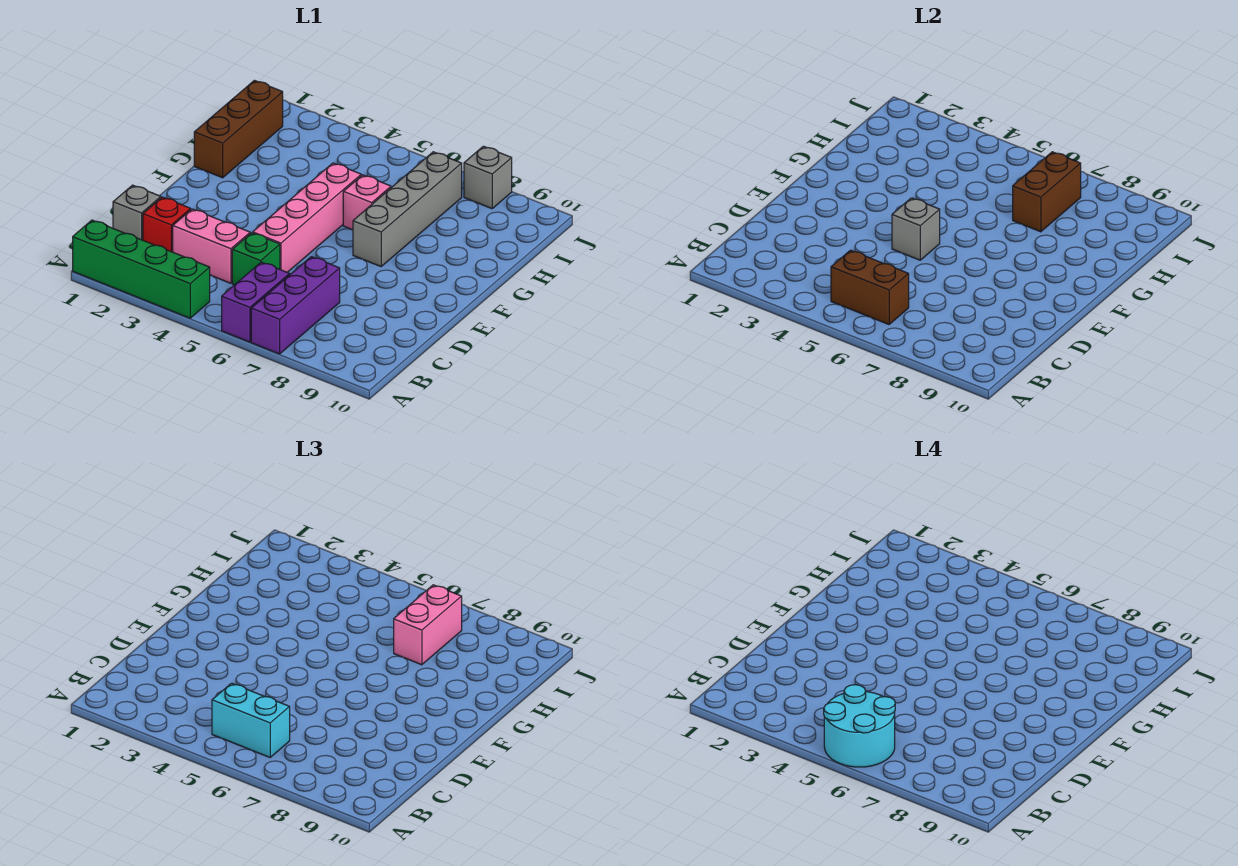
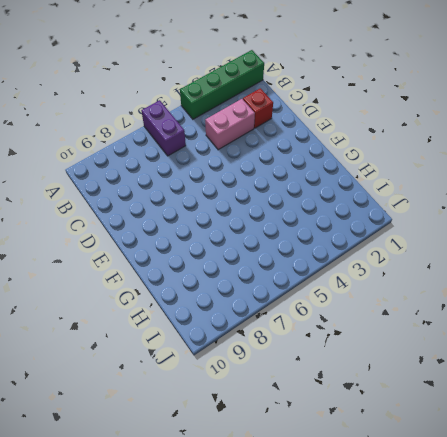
none -> purple 1x3 brick [251,257,340,354]
none -> grey 1x1 brick [113,185,161,240]
none -> green 1x1 brick [232,233,280,285]

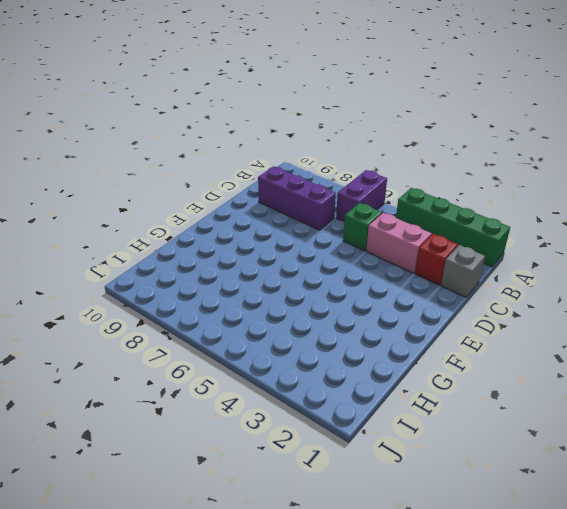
purple 1x3 brick [258,166,336,230] -> purple 1x3 brick turned to [251,257,340,354]
none -> pink 1x4 brick [253,163,361,272]
none -> grey 1x4 brick [353,152,462,266]
none -> brown 1x3 brick [194,80,283,178]

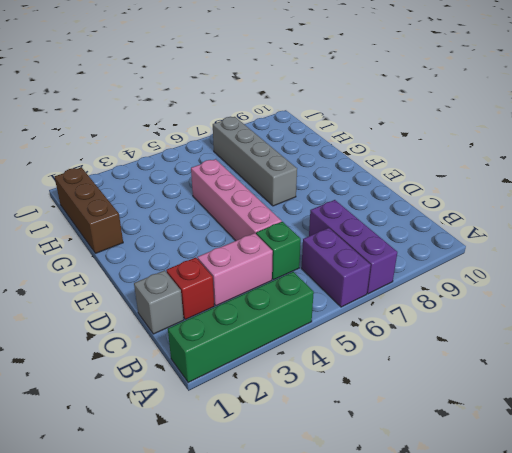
none -> pink 1x1 brick [343,175,391,230]
none -> grey 1x1 brick [464,146,512,209]
none -> brown 1x2 brick [831,250,909,324]

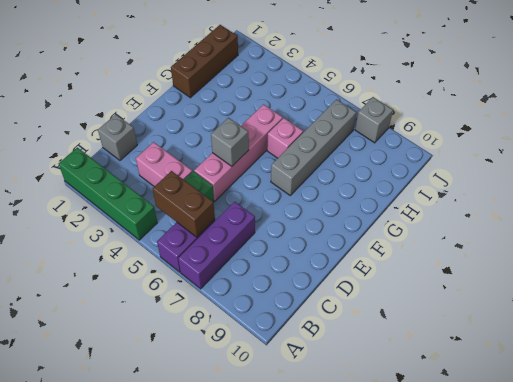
none -> red 1x1 brick [143,197,191,252]
none -> brown 1x2 brick [1013,152,1081,232]
none -> cyan 1x2 brick [212,683,290,757]

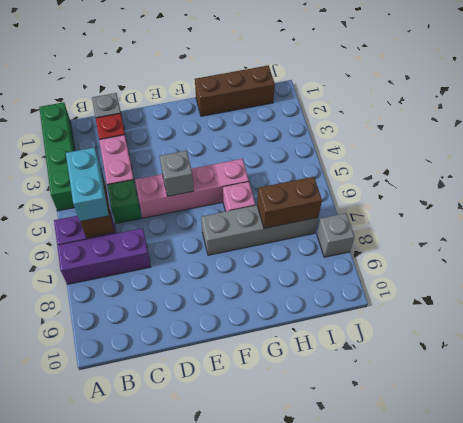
none -> pink 1x2 brick [394,585,462,665]
none -> cyan 2x2 round brick [824,685,895,767]

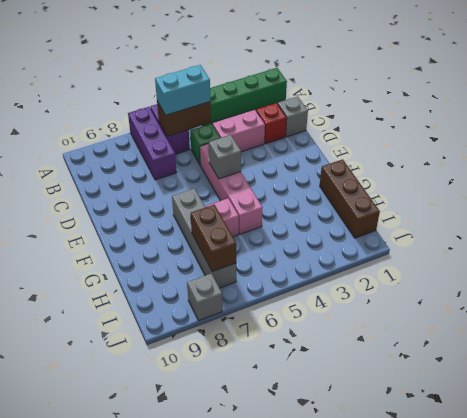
none -> pink 1x2 brick [394,585,462,665]
none -> cyan 2x2 round brick [824,685,895,767]

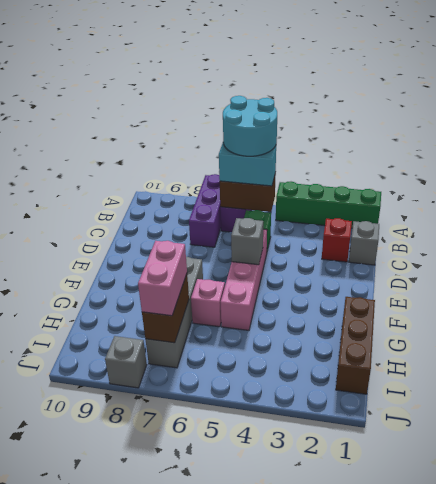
none -> pink 1x2 brick [173,209,250,283]

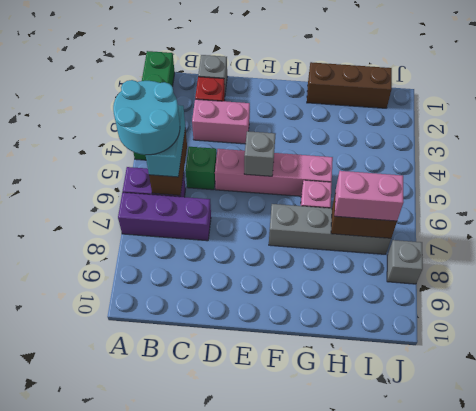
pink 1x2 brick [192,99,250,144] -> pink 1x2 brick turned to [173,209,250,283]

